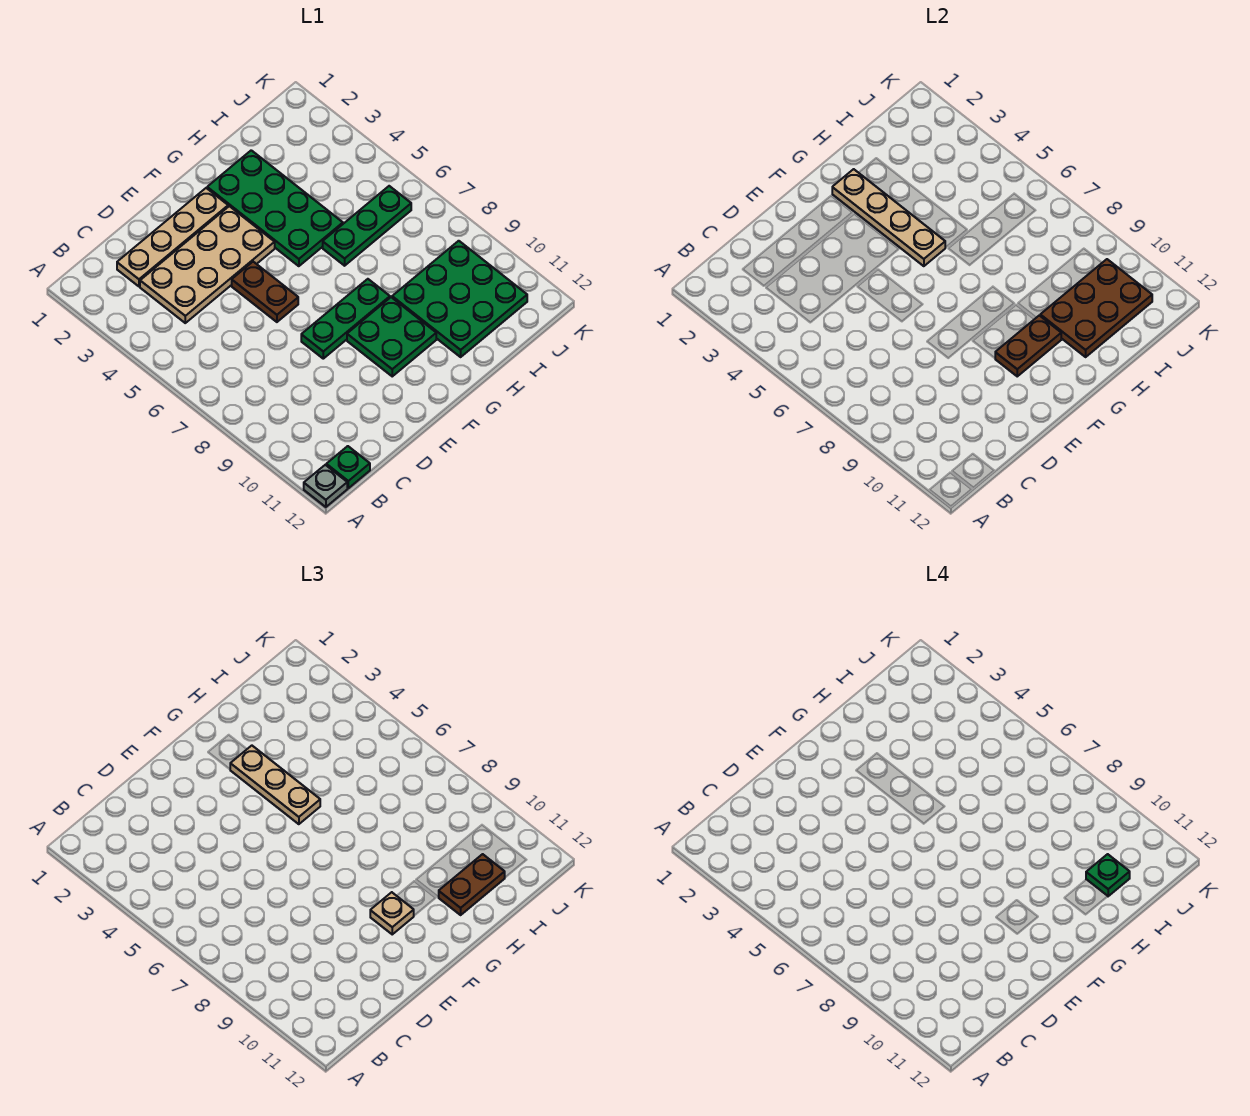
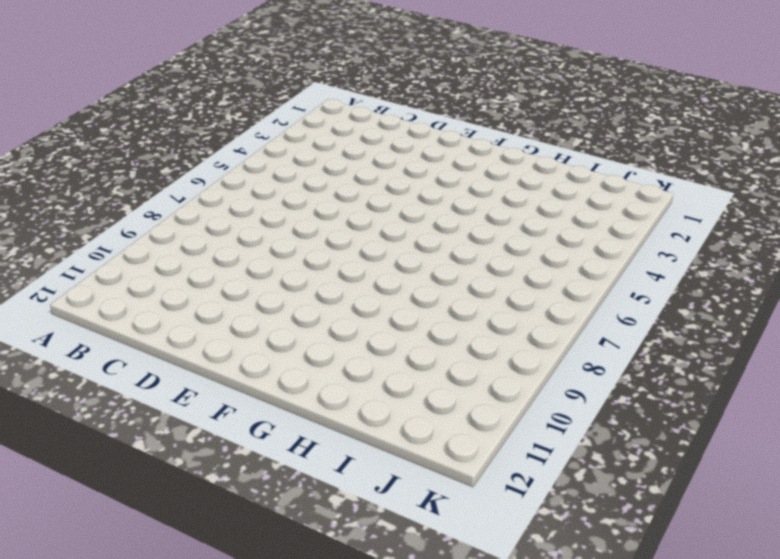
none -> grey 1x1 plate [304,465,347,507]
none -> green 1x1 plate [326,446,370,488]
none -> tan 1x4 plate [117,188,228,286]

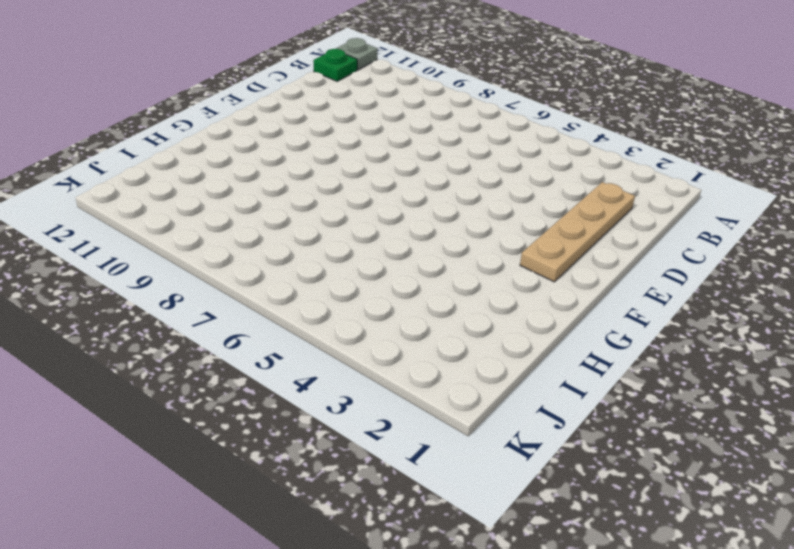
none -> tan 2x4 plate [140,206,275,323]
none -> brown 1x2 plate [232,262,298,322]
none -> green 1x3 plate [301,279,390,359]

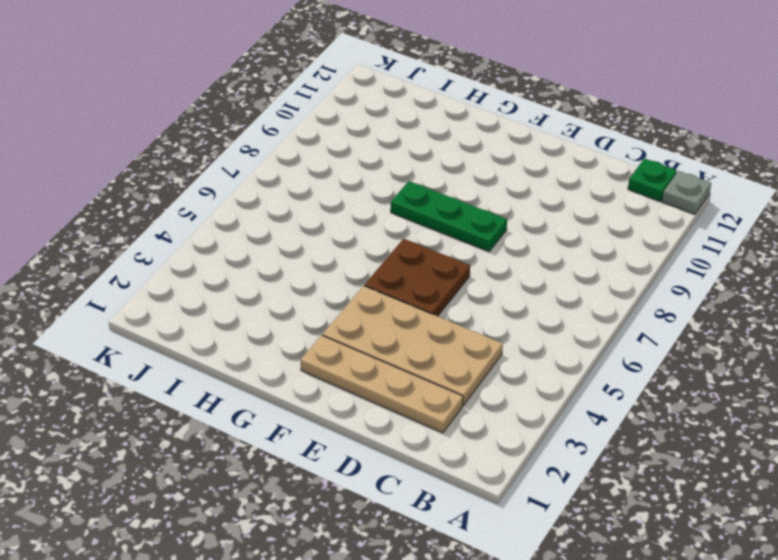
brown 2x2 plate [365,239,470,316] -> brown 1x2 plate [232,262,298,322]
none -> green 2x2 plate [347,297,436,376]
none -> green 2x4 plate [207,150,343,266]
none -> green 1x3 plate [323,186,411,266]

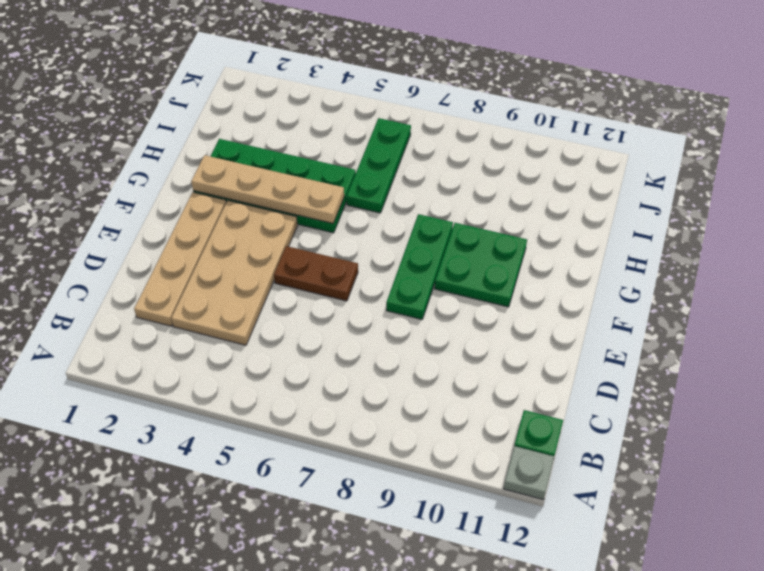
none -> green 3x3 plate [392,241,527,357]
none -> brown 1x2 plate [995,315,1061,376]
none -> brown 2x3 plate [1040,259,1152,357]

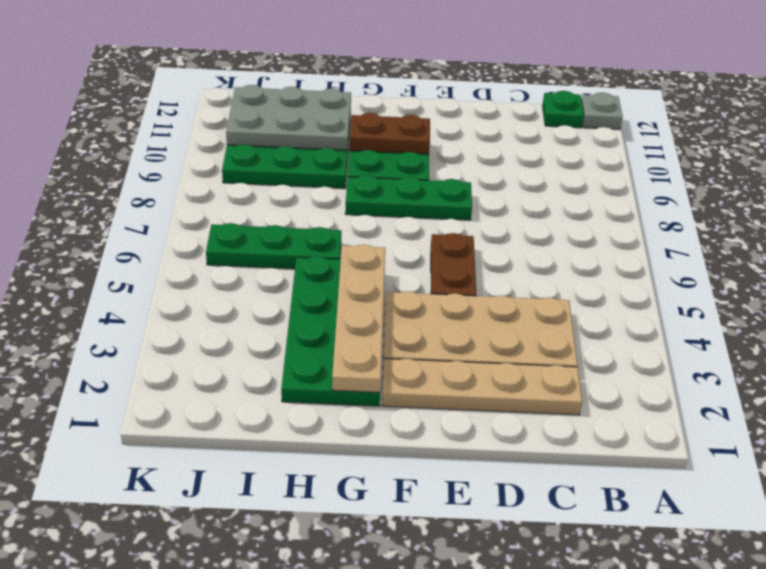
grey 2x3 plate [226,85,351,150] -> brown 2x3 plate [1040,259,1152,357]
none -> tan 1x1 plate [370,892,414,934]
none -> tan 1x3 plate [230,746,320,824]
none -> brown 1x2 plate [439,854,505,915]

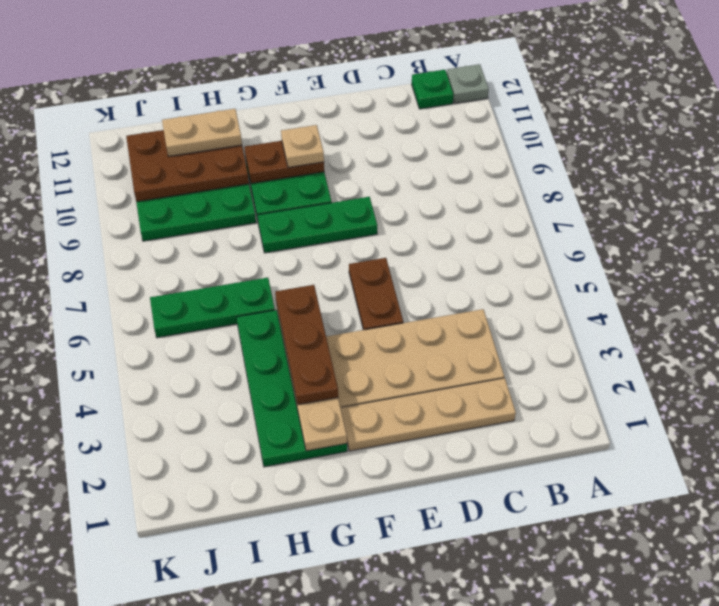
brown 1x3 plate [275,285,338,405] -> tan 1x3 plate [230,746,320,824]
tan 1x2 plate [162,109,242,156] -> brown 1x2 plate [439,854,505,915]
none -> green 1x1 plate [1086,854,1130,896]

